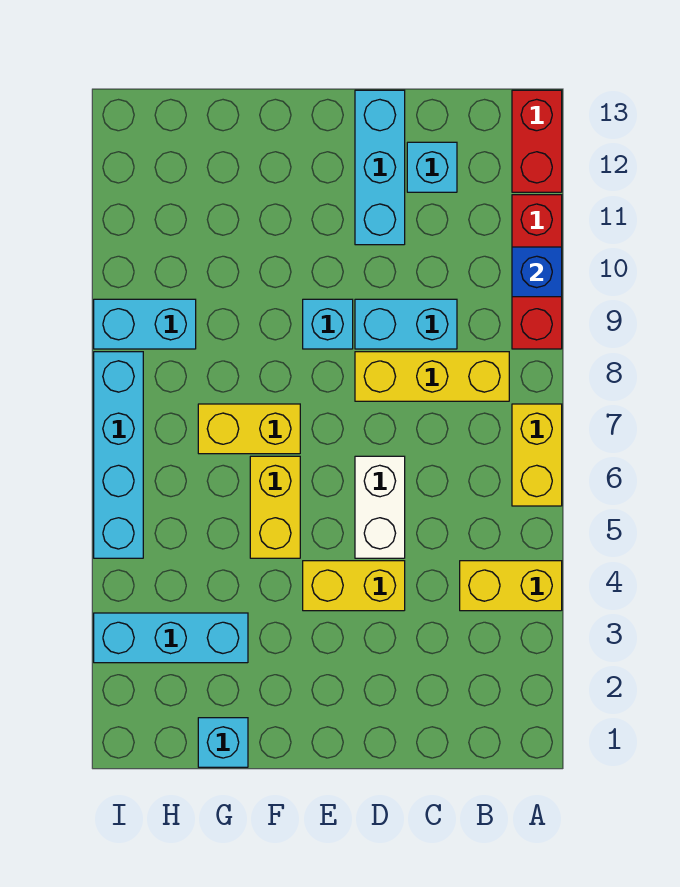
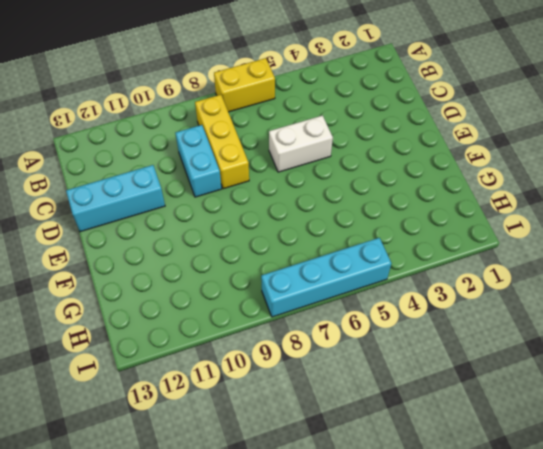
none -> yellow 1x2 brick [460,561,562,611]
none -> red 1x3 brick [512,195,562,349]
none -> red 1x2 brick [512,90,562,192]

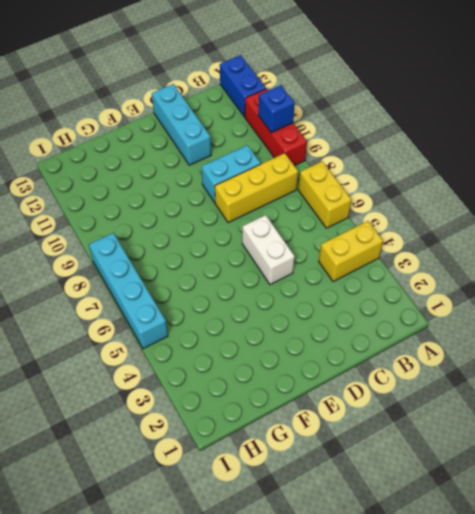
blue 1x2 brick [220,55,266,117] -> red 1x2 brick [512,90,562,192]
none -> cyan 1x1 brick [407,142,457,192]
none -> yellow 1x2 brick [303,561,405,611]
none -> cyan 1x1 brick [303,299,353,349]

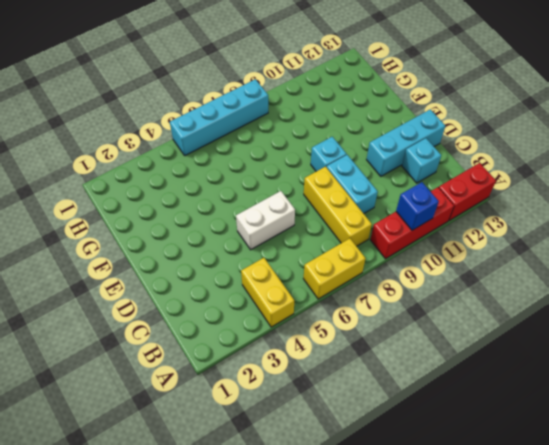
none -> yellow 1x2 brick [303,561,405,611]
none -> yellow 1x2 brick [250,456,300,558]
none -> yellow 1x2 brick [198,404,300,454]

